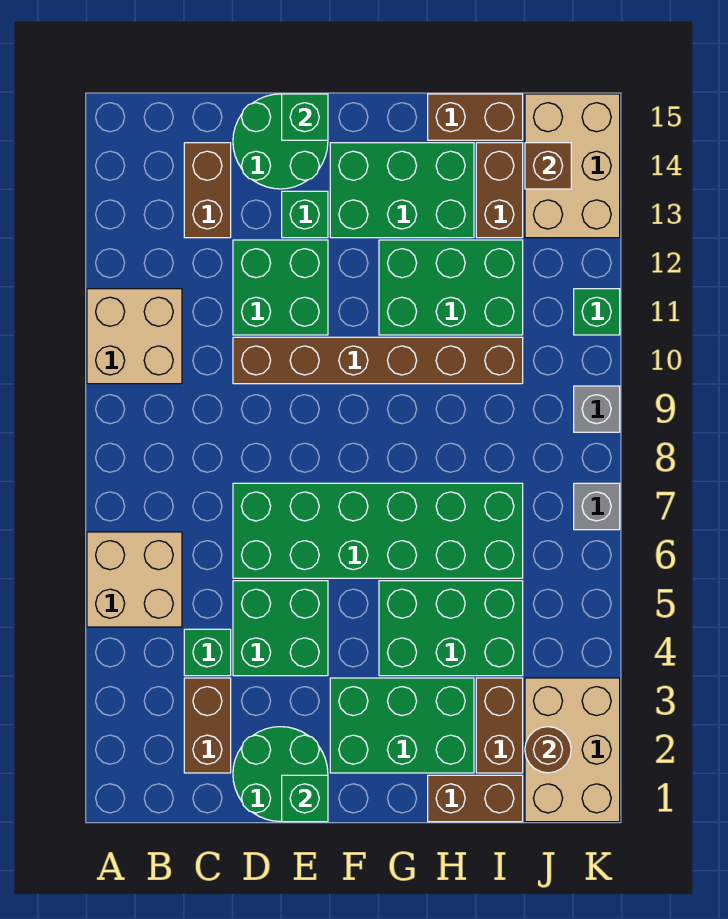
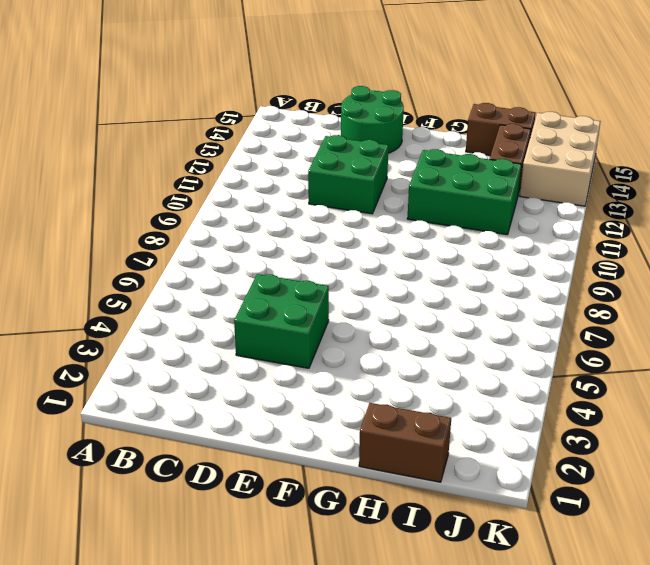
none -> tan 2x2 brick [87,532,182,627]
none -> tan 2x2 brick [87,289,182,384]
none -> brown 1x2 brick [184,678,231,773]

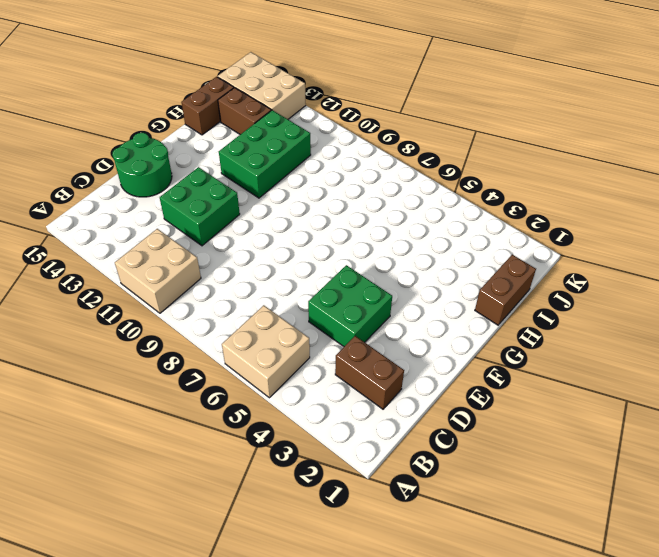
none -> green 1x1 brick [184,629,231,676]
none -> brown 1x2 brick [184,143,231,238]
none -> green 2x2 round brick [233,727,328,822]

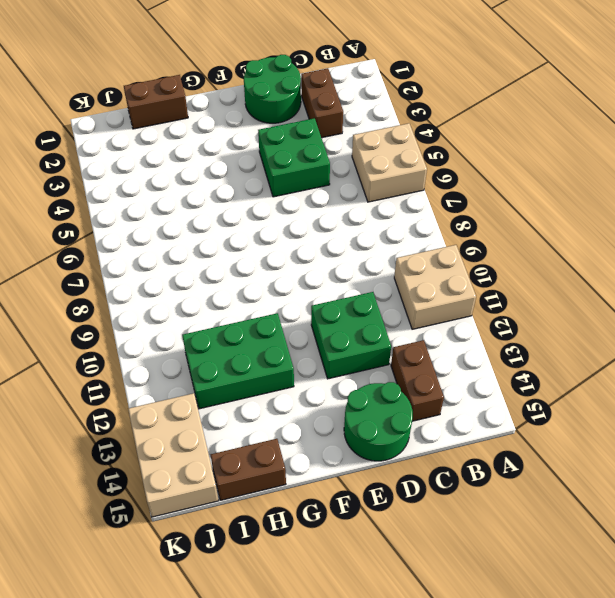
none -> green 1x1 brick [184,629,231,676]
none -> green 2x6 brick [233,483,523,578]
none -> brown 1x6 brick [233,337,523,384]

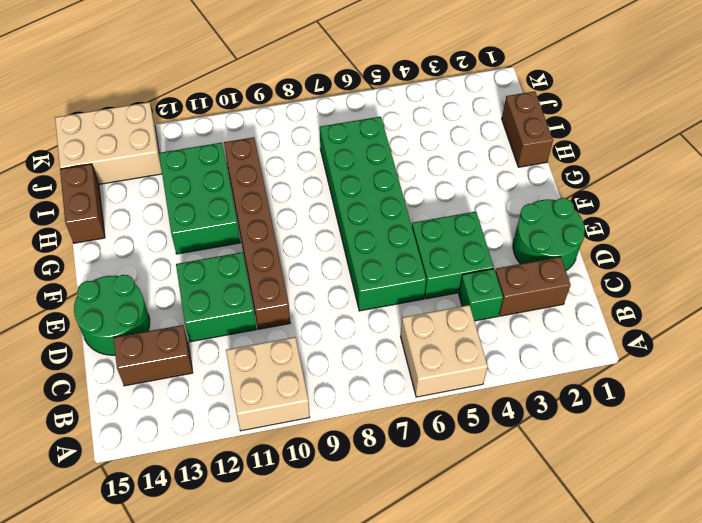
none -> green 1x1 brick [282,191,328,238]
none -> green 2x3 brick [330,678,474,773]
none -> green 2x3 brick [330,143,474,238]

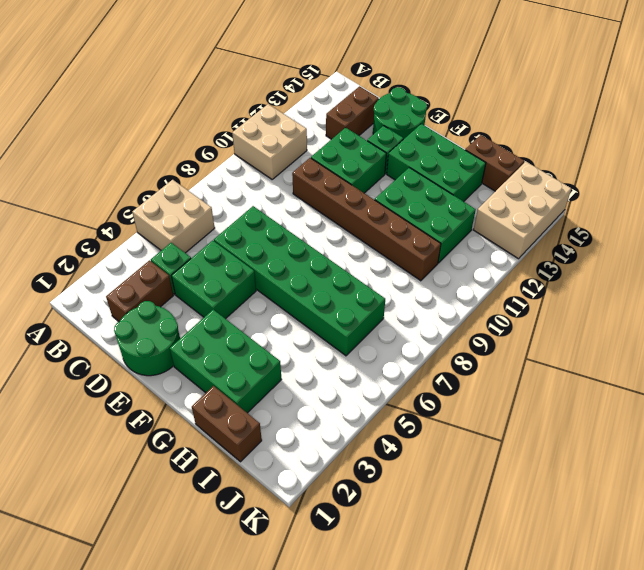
none -> green 2x3 brick [379,581,523,676]
none -> brown 1x2 brick [476,678,523,773]
none -> brown 1x2 brick [476,143,523,238]

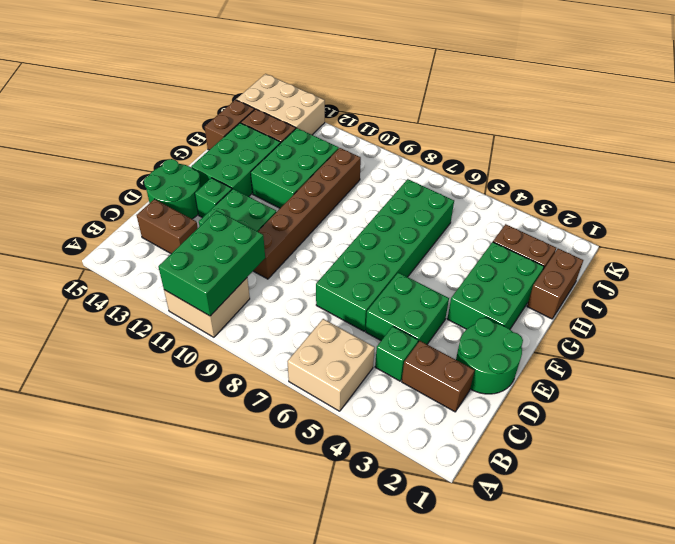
green 2x3 brick [158,210,265,316] -> green 2x3 brick moved to [379,581,523,676]
none -> tan 2x3 brick [525,678,620,822]
none -> grey 1x1 brick [574,483,620,530]
none -> grey 1x1 brick [574,386,620,432]

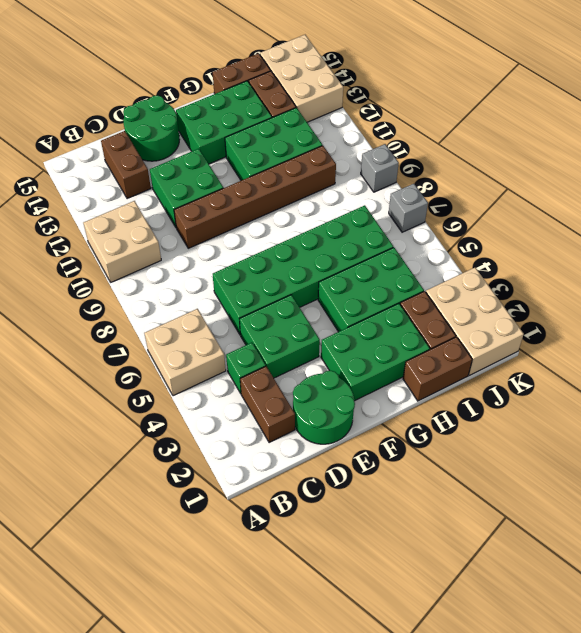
none -> green 1x1 brick [282,191,328,238]
none -> green 1x1 brick [574,289,620,335]
none -> green 1x1 brick [282,775,328,822]

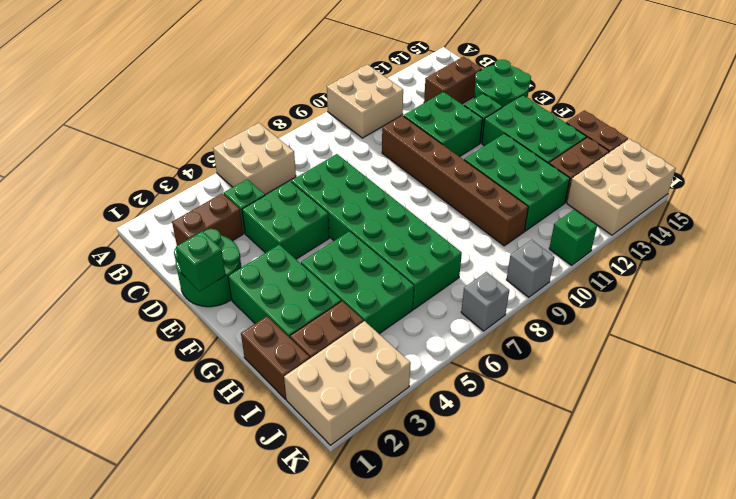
none -> green 1x1 brick [282,94,328,140]
none -> brown 1x1 round brick [525,727,571,773]
none -> brown 1x1 brick [525,143,571,189]

